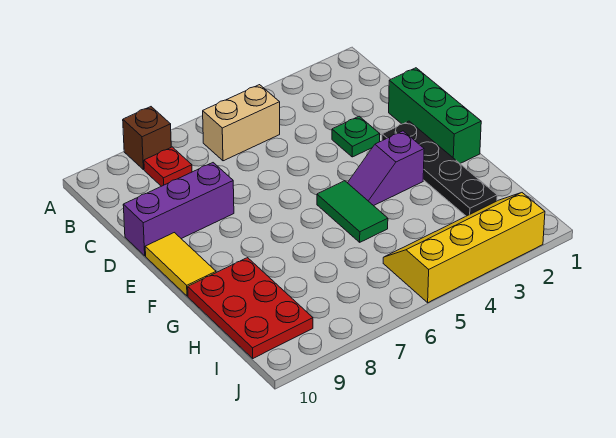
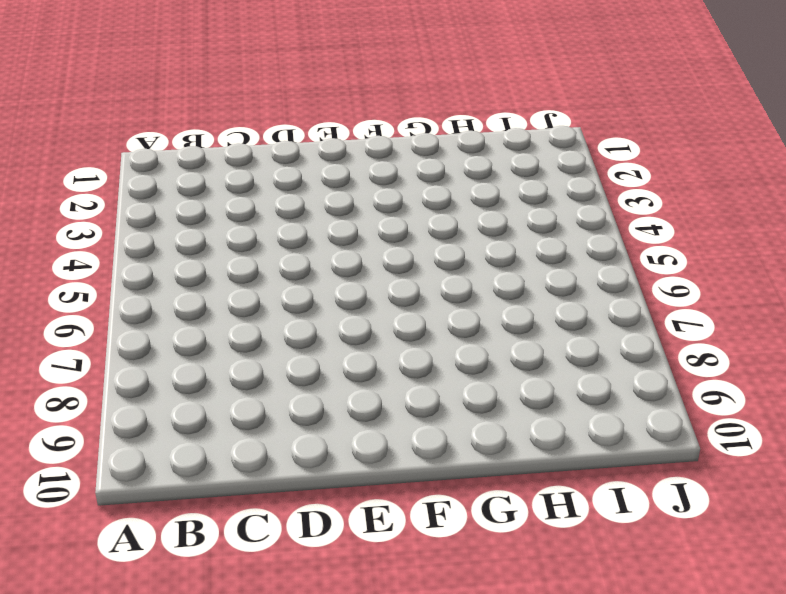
none -> brown 1x1 brick [123,107,171,170]
none -> tan 1x2 brick [203,85,280,161]
none -> red 1x1 plate [144,147,192,186]

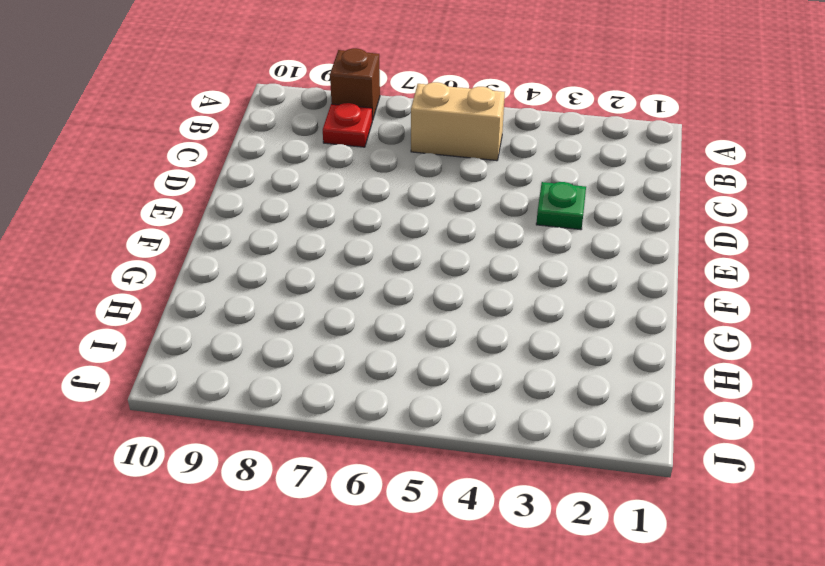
none -> green 1x3 brick [389,68,481,163]
none -> purple 1x3 brick [123,163,234,256]
none -> black 1x4 plate [382,121,497,216]

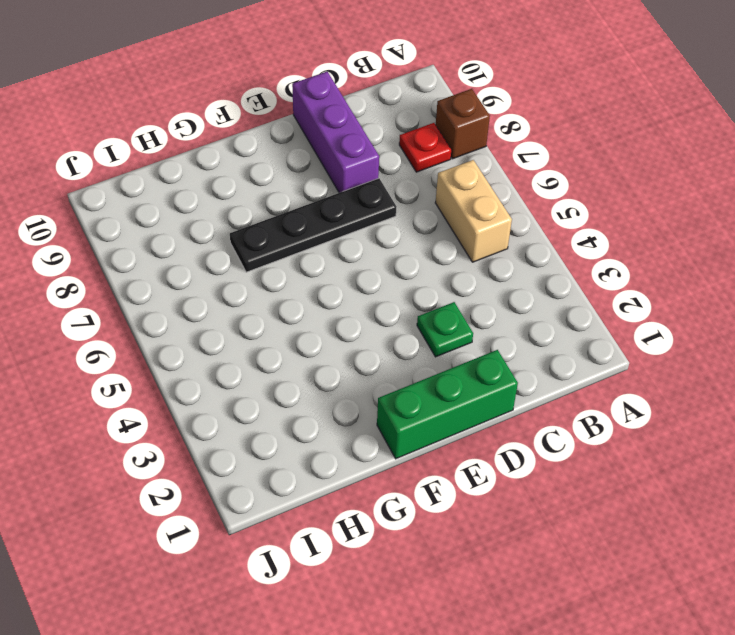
black 1x4 plate [230,178,396,272] -> black 1x4 plate moved to [382,121,497,216]
none -> yellow 1x2 tile [145,233,216,296]
none -> purple 1x2 slope [348,131,424,206]
none -> green 1x2 tile [317,181,388,242]

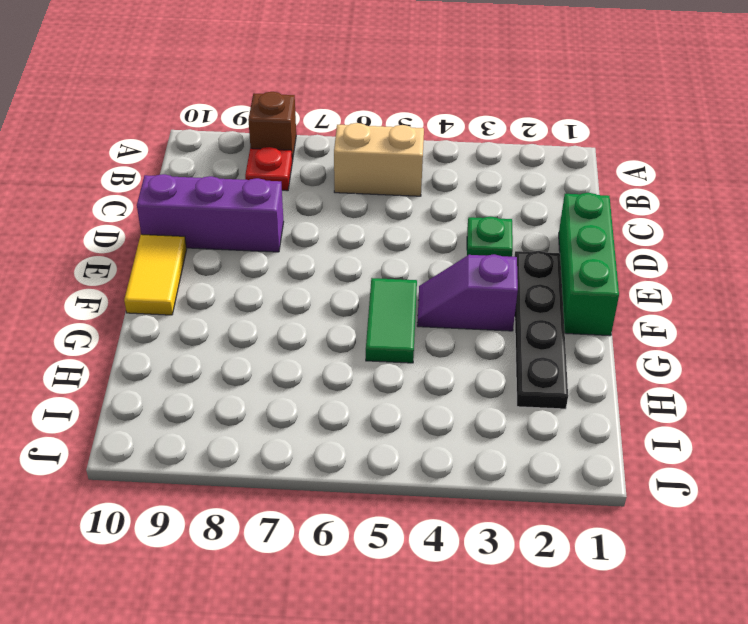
none -> red 2x3 plate [188,258,313,358]
none -> yellow 2x4 slope [383,193,545,303]

